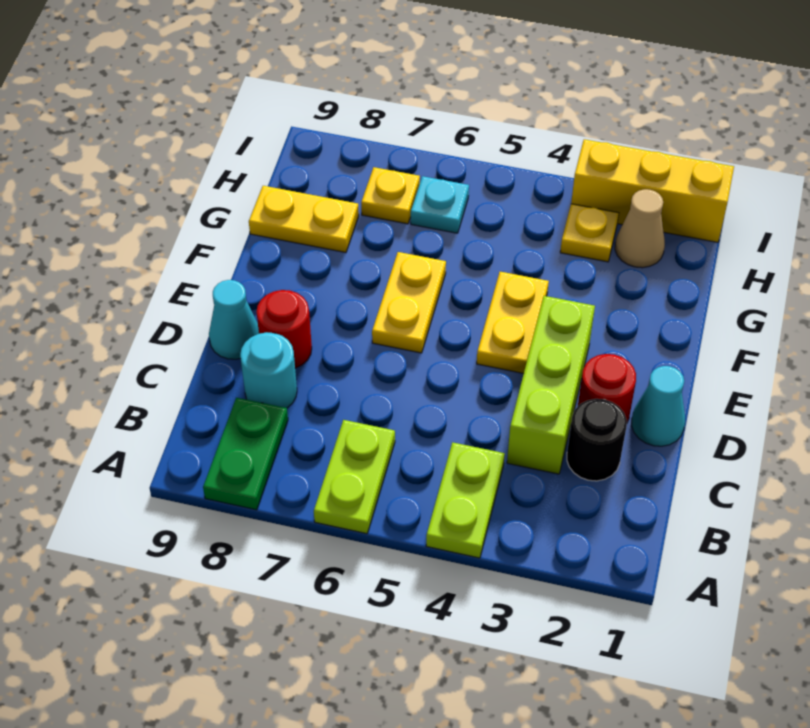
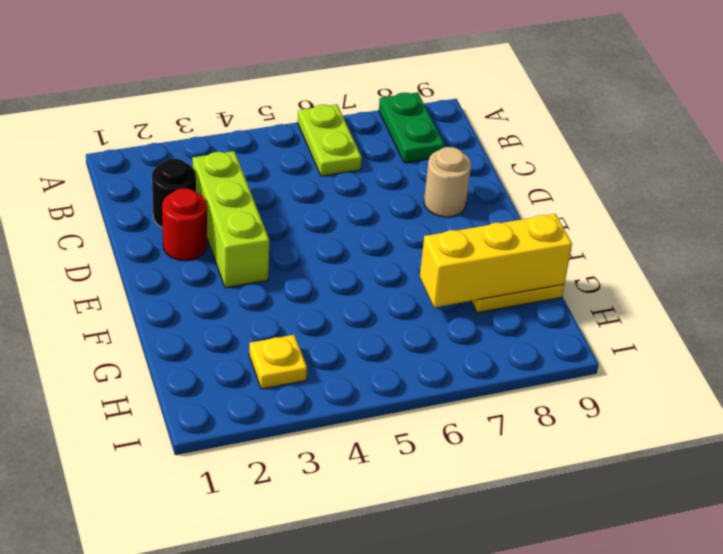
tan 1x1 round brick [424,147,471,217] -> red 1x1 round brick [257,290,312,368]
yellow 1x3 brick [420,214,572,307] -> yellow 1x3 brick moved to [571,139,734,242]
none -> lime 1x2 plate [426,442,505,558]
none -> cyan 1x1 round brick [240,332,297,408]
none -> cyan 1x1 cone [632,366,685,446]

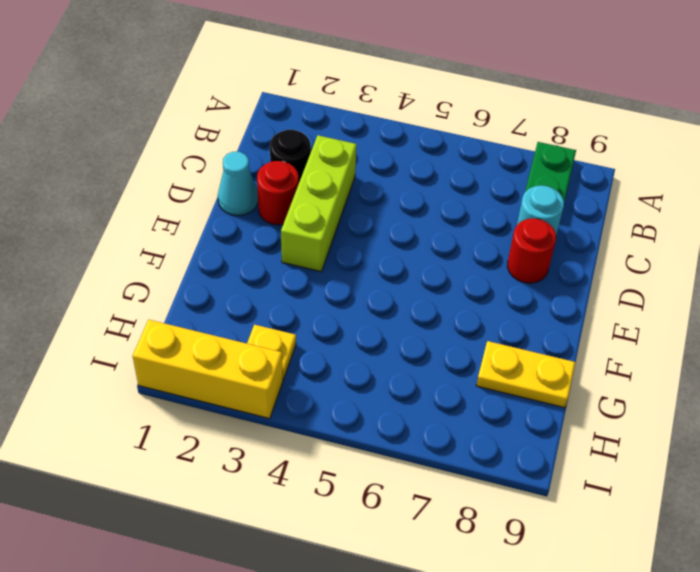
none -> lime 1x2 plate [426,442,505,558]
none -> lime 1x2 plate [314,420,395,534]
none -> cyan 1x1 cone [209,280,259,359]

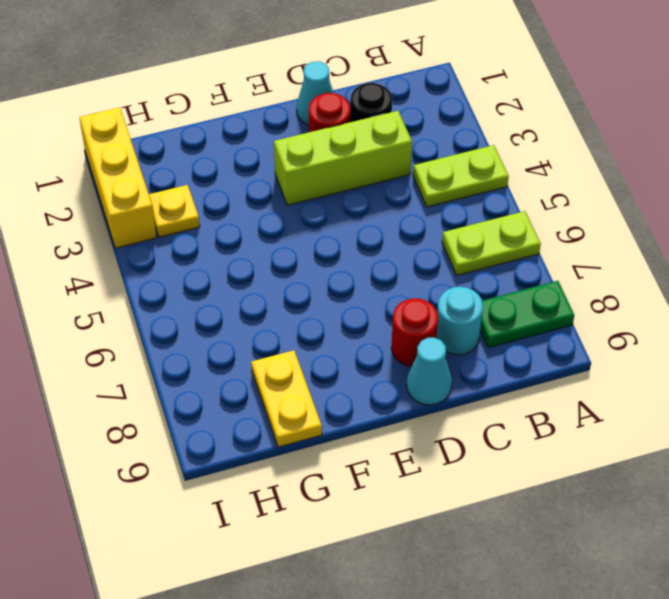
none -> yellow 1x2 plate [477,272,549,374]
none -> yellow 1x2 plate [372,252,446,353]
none -> tan 1x1 cone [615,189,665,268]

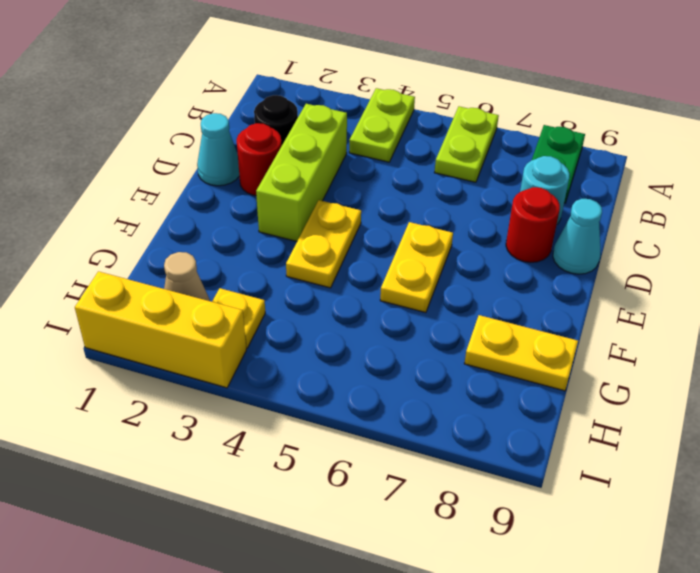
none -> cyan 1x1 plate [411,176,469,233]
none -> yellow 1x1 plate [361,167,420,224]

